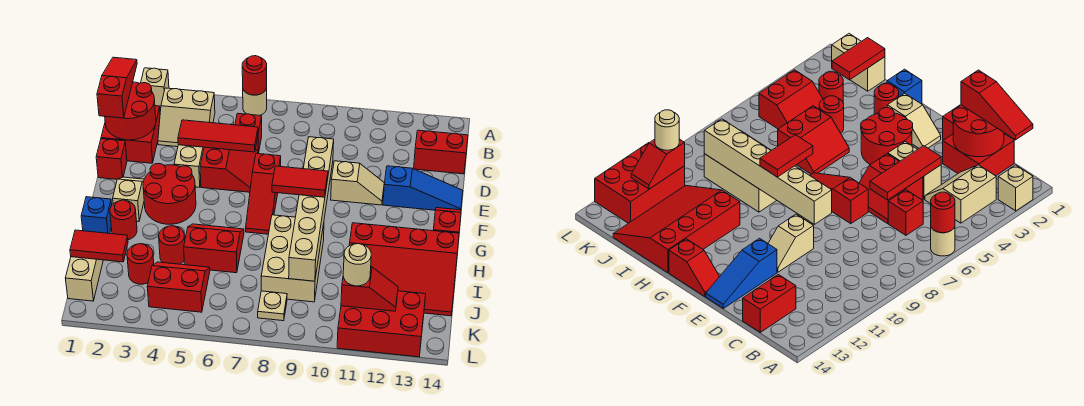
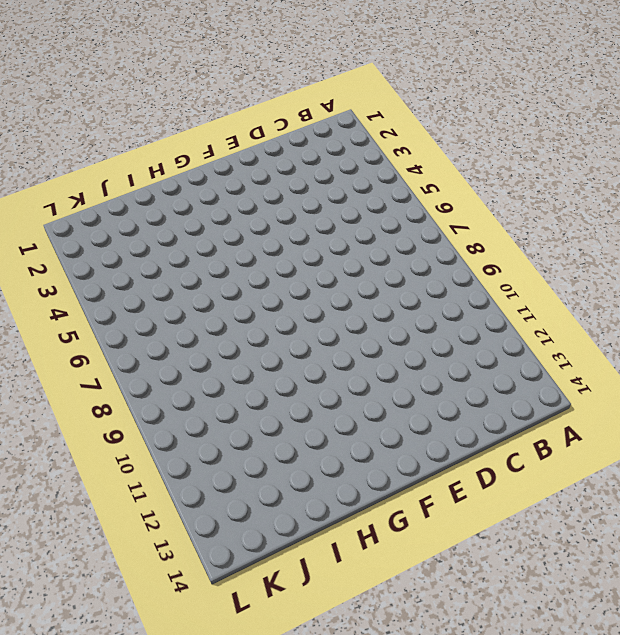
none -> tan 1x1 brick [141,68,169,108]
none -> tan 1x1 round brick [243,89,267,115]
none -> tan 2x2 slope [158,88,215,147]
none -> red 2x2 brick [101,106,160,163]

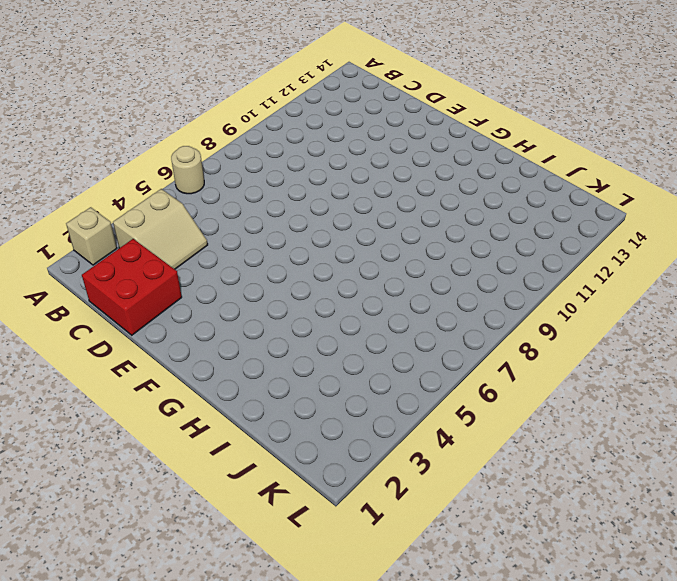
none -> red 1x1 brick [235,113,262,153]
none -> red 1x2 brick [414,130,468,174]
none -> tan 1x2 brick [174,145,204,187]
none -> red 2x2 slope [200,147,258,192]

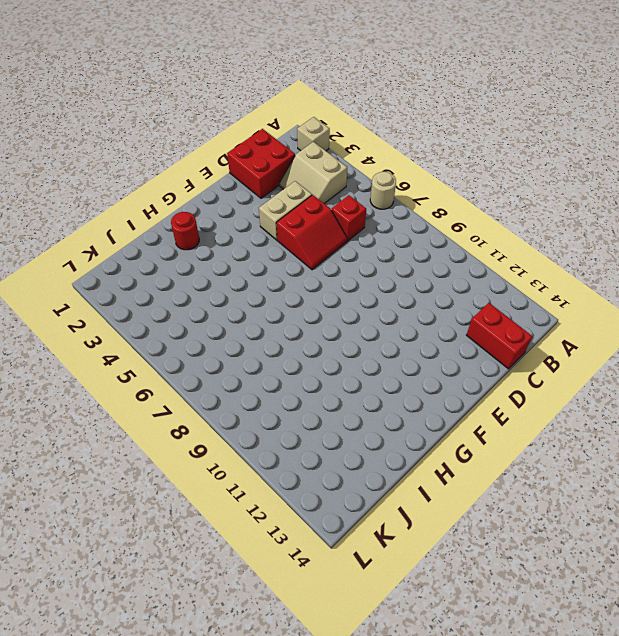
none -> red 1x1 brick [96,139,127,179]
none -> red 1x3 slope [246,153,281,234]
none -> tan 1x2 slope [331,161,384,205]
none -> blue 1x3 slope [383,166,463,210]

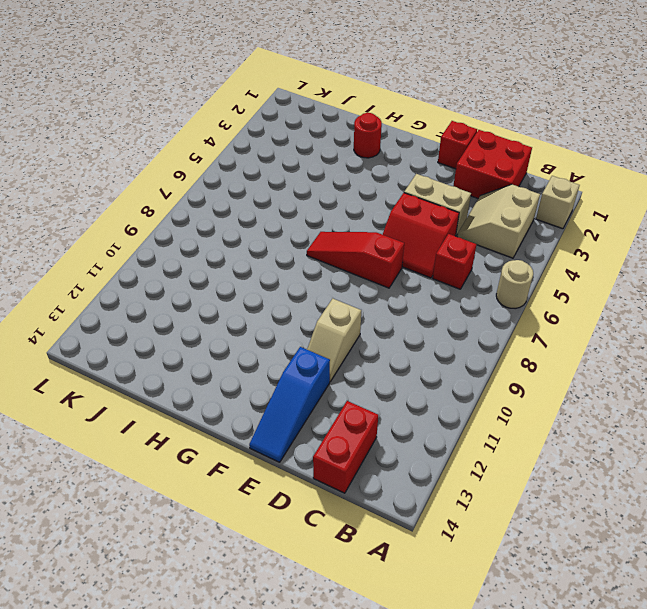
none -> tan 1x2 slope [113,177,144,222]
none -> red 2x2 round brick [143,164,196,224]
none -> red 1x2 slope [433,208,461,233]
none -> blue 1x1 brick [81,197,112,234]

